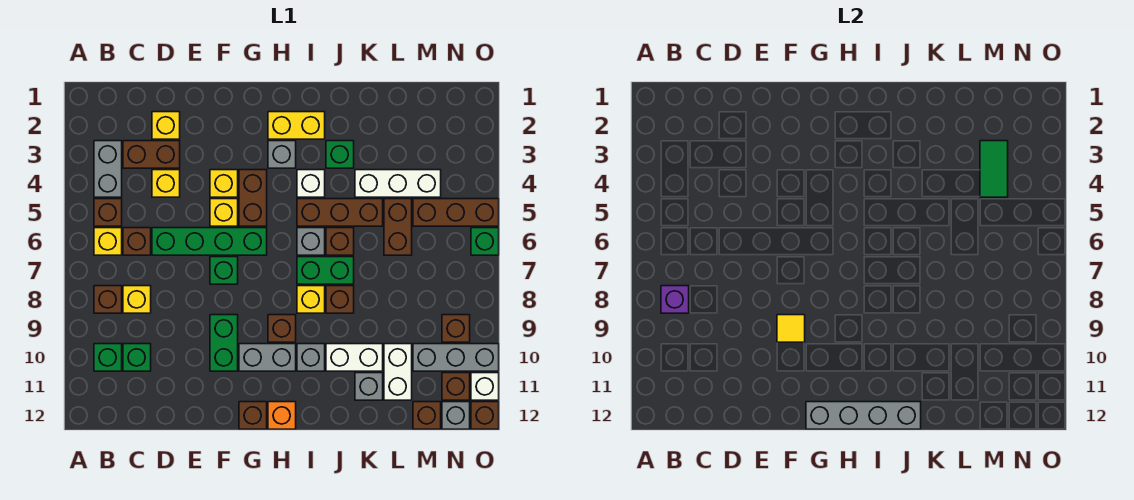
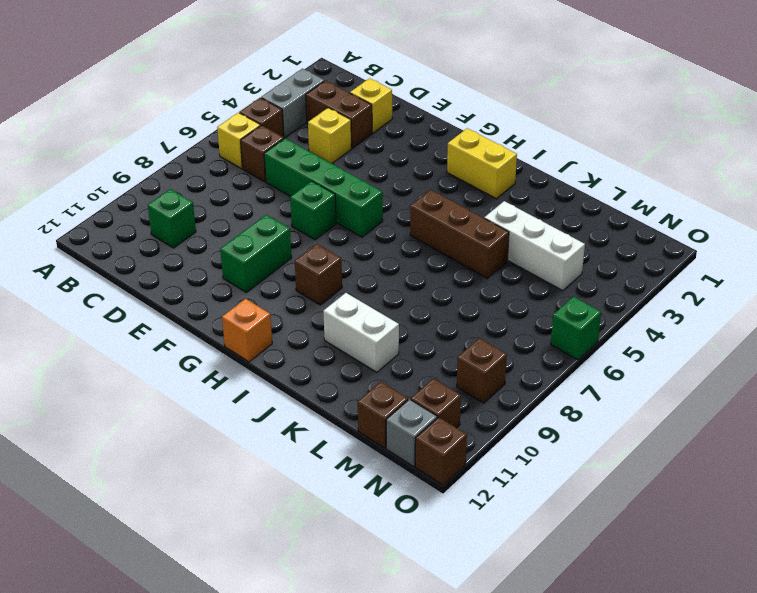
none -> brown 1x1 brick [94,286,122,313]
none -> green 1x1 brick [94,344,122,371]
none -> yellow 1x1 brick [123,286,151,313]
none -> yellow 1x1 brick [210,170,238,197]

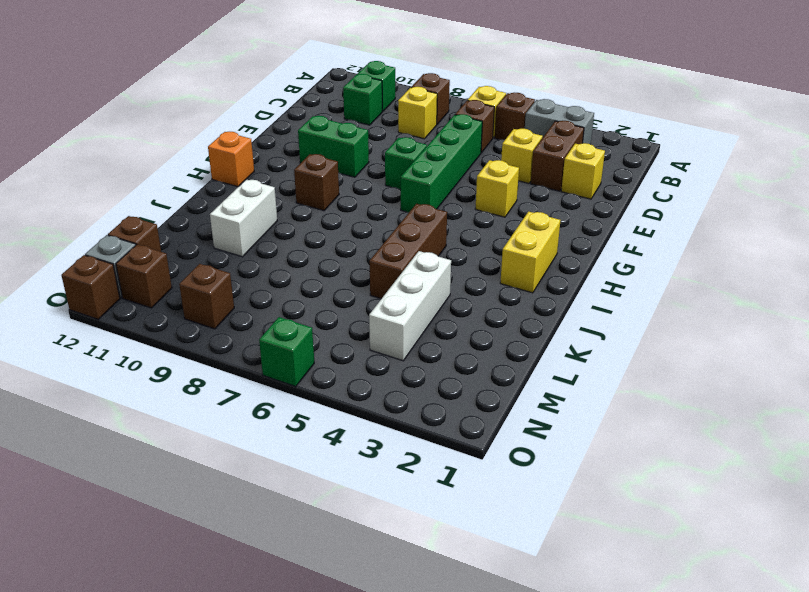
none -> yellow 1x1 brick [210,199,238,226]
none -> brown 1x2 brick [239,170,267,226]
none -> grey 1x2 brick [239,344,296,371]
none -> brown 1x1 brick [239,402,267,429]

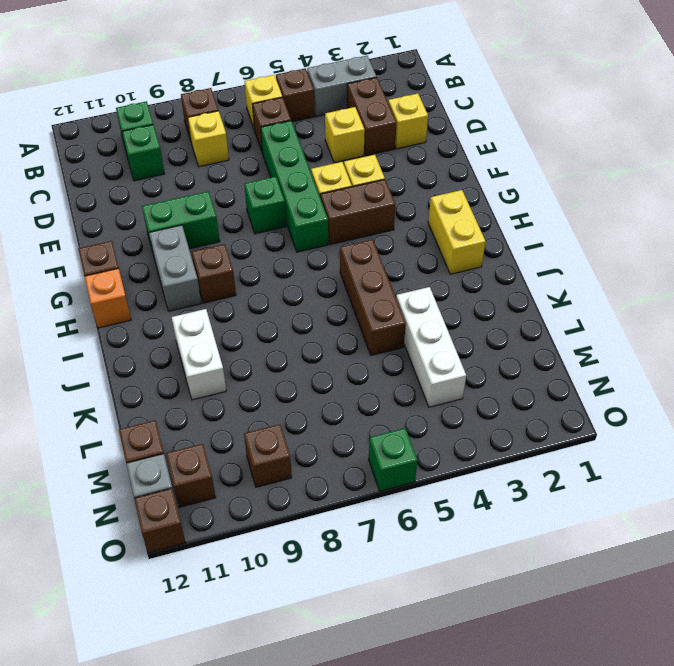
none -> grey 1x1 brick [268,141,296,168]
none -> white 1x1 brick [297,170,325,197]
none -> grey 1x1 brick [297,228,325,255]
none -> green 1x2 brick [297,257,354,284]

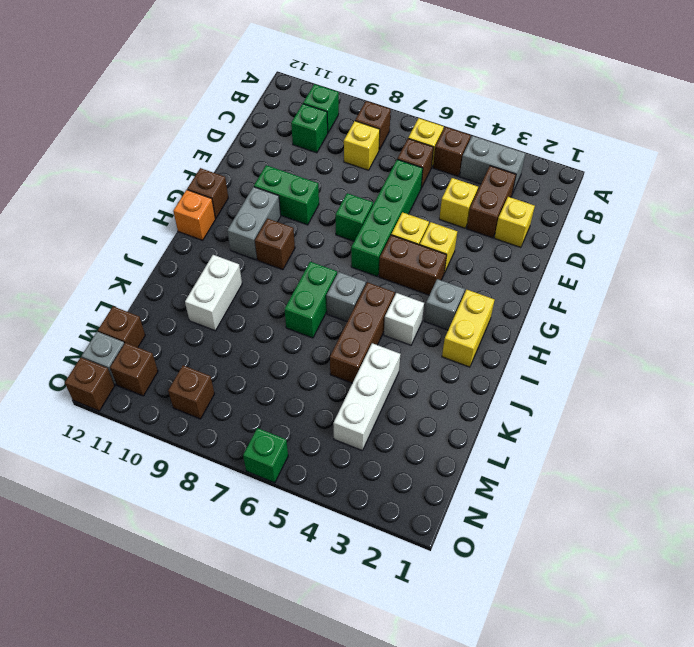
none -> yellow 1x1 brick [297,286,325,313]
none -> grey 1x1 brick [297,344,325,371]
none -> green 1x1 brick [326,141,354,168]
none -> brown 1x1 brick [326,228,354,255]

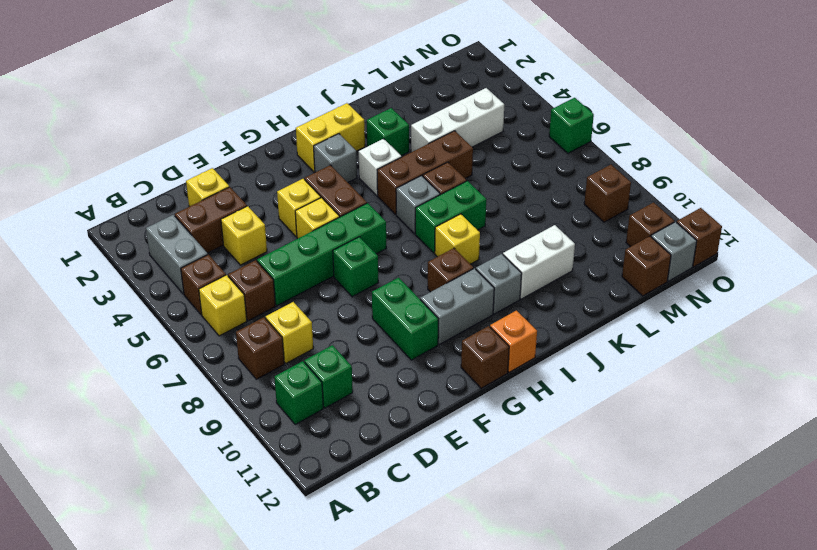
none -> brown 1x1 brick [326,286,354,313]
none -> grey 1x1 brick [355,373,383,400]
none -> brown 1x2 brick [384,199,412,255]
none -> white 1x2 brick [384,344,412,400]

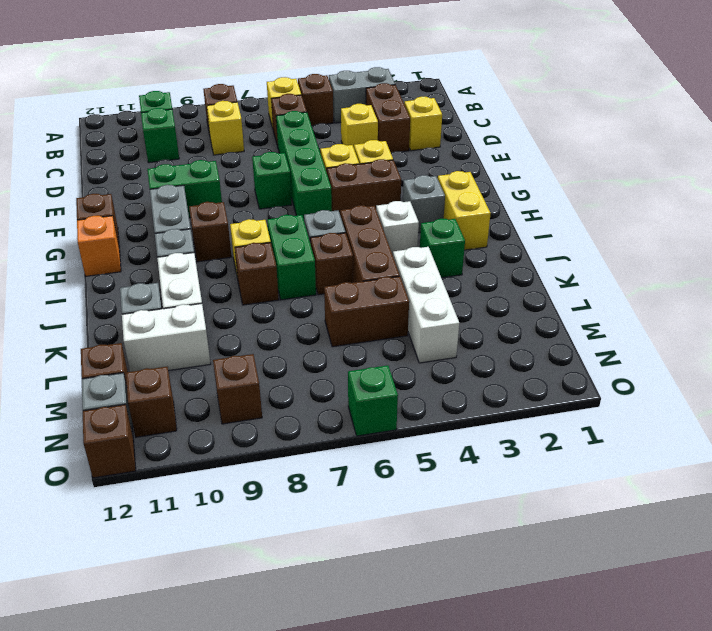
none -> brown 1x3 brick [413,199,499,226]
none -> grey 1x3 brick [413,344,499,371]
none -> white 1x1 brick [471,373,499,400]
none -> purple 1x1 brick [661,286,689,313]

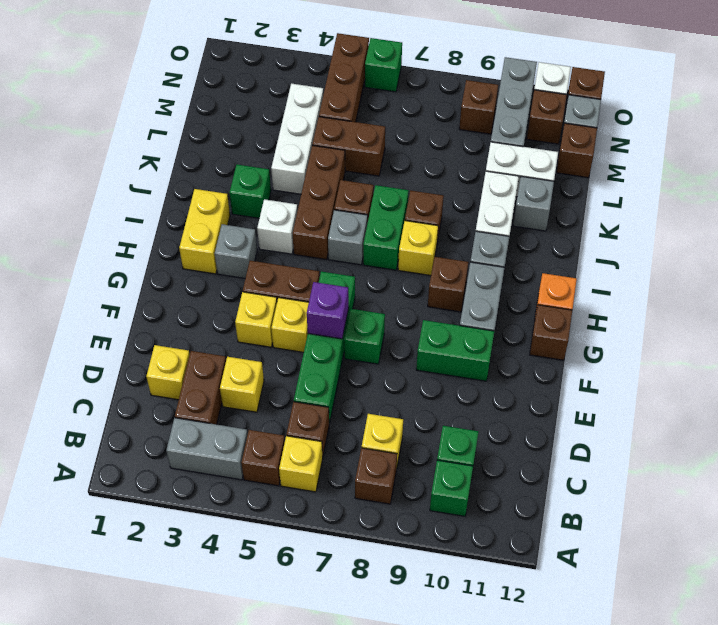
purple 1x1 brick [307,282,349,339] -> purple 1x1 brick moved to [661,286,689,313]
none -> yellow 1x1 tile [777,315,805,342]
none -> grey 1x4 brick [806,402,921,429]
none -> green 1x2 tile [980,141,1008,197]

